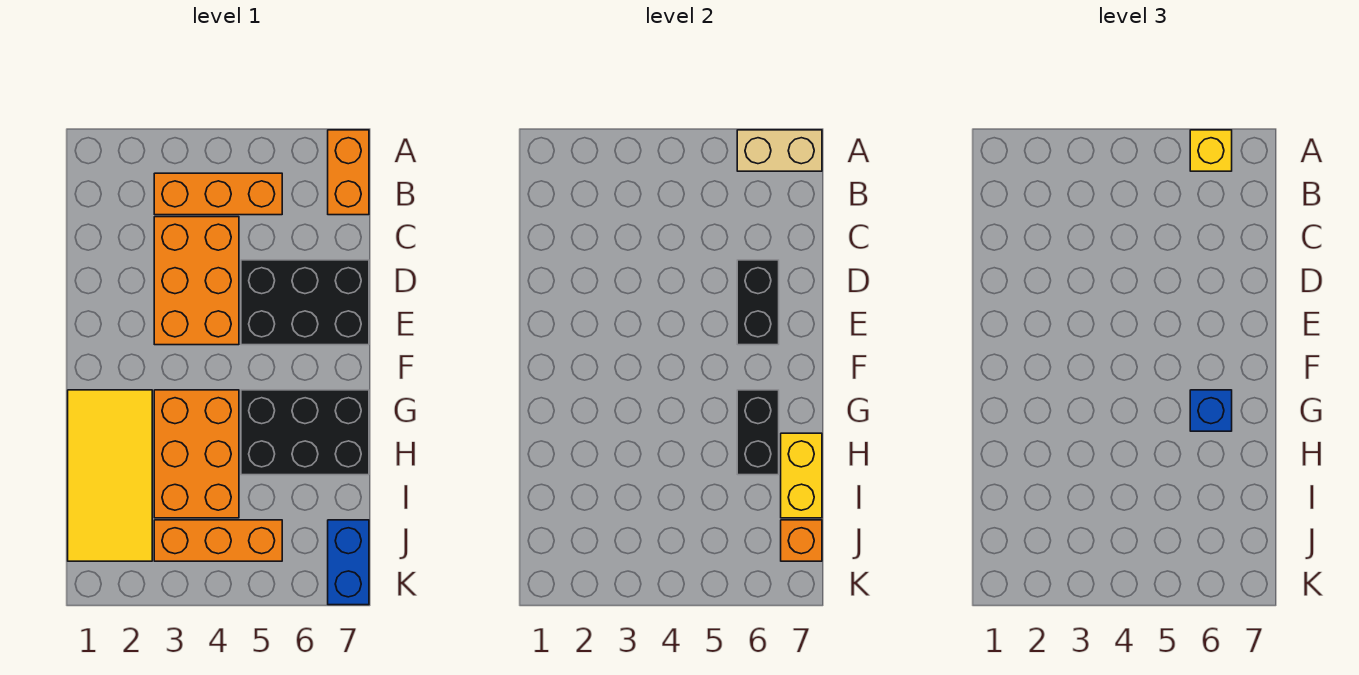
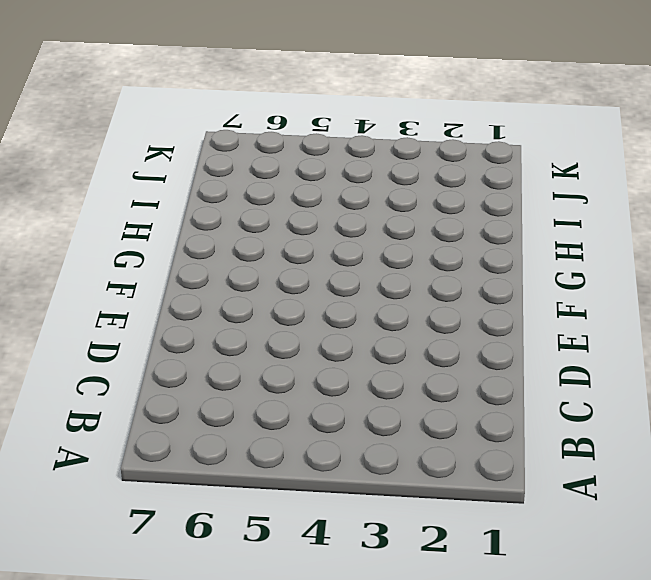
none -> orange 1x2 brick [328,130,369,215]
none -> orange 1x3 brick [154,173,282,215]
none -> orange 2x3 brick [154,217,239,345]

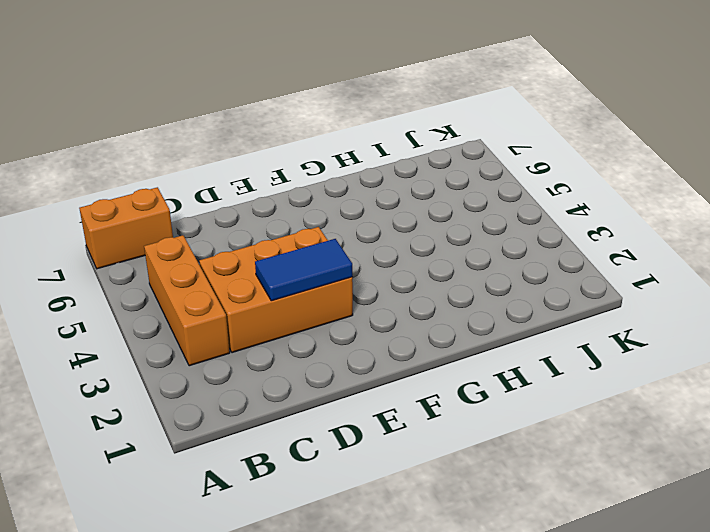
blue 1x2 tile [255,239,352,301] -> none
none -> black 2x3 brick [241,260,369,345]
none -> yellow 2x4 tile [68,390,152,561]
none -> orange 2x3 brick [154,390,239,518]

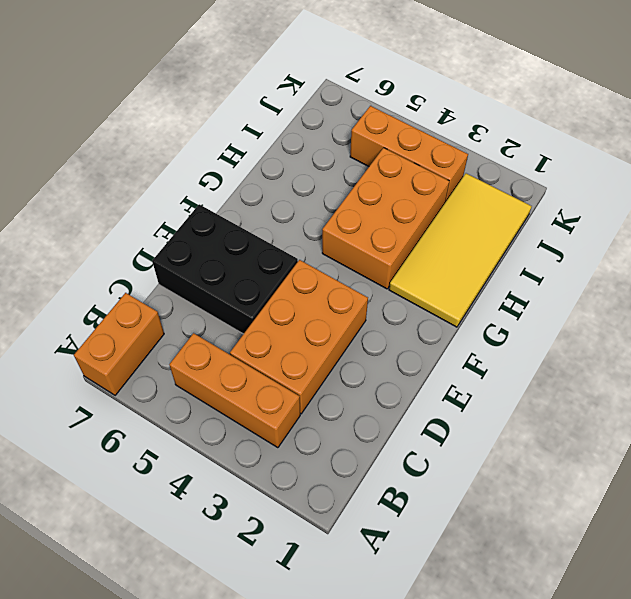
none -> black 2x3 brick [241,390,369,475]
none -> blue 1x2 brick [328,520,369,605]
none -> tan 1x2 brick [737,130,822,171]

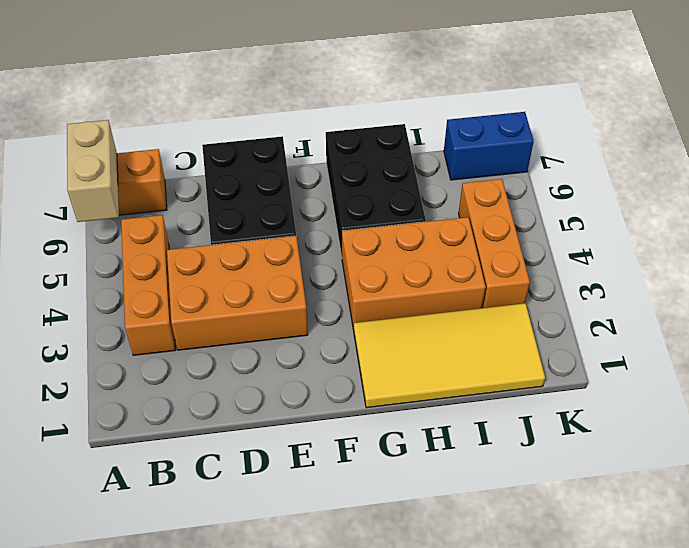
none -> black 1x2 brick [737,260,779,345]
none -> black 1x2 brick [737,390,779,475]
none -> yellow 1x2 brick [781,433,822,518]

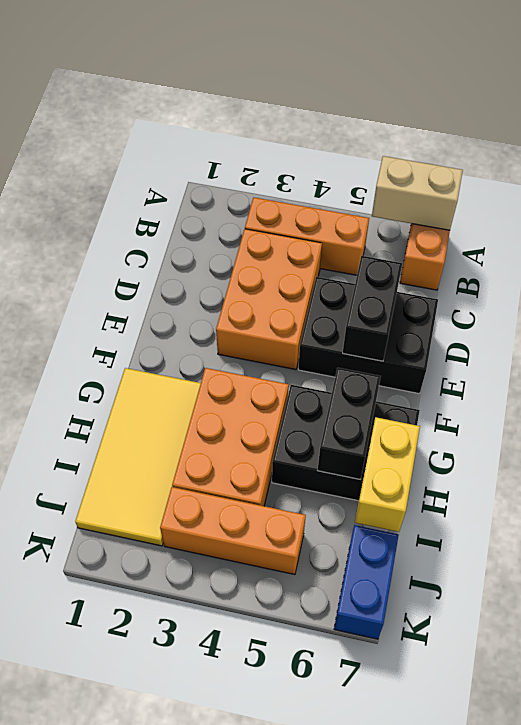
none -> orange 1x1 brick [781,520,822,561]
none -> yellow 1x1 brick [1190,130,1232,171]
none -> blue 1x1 brick [1190,390,1232,431]

